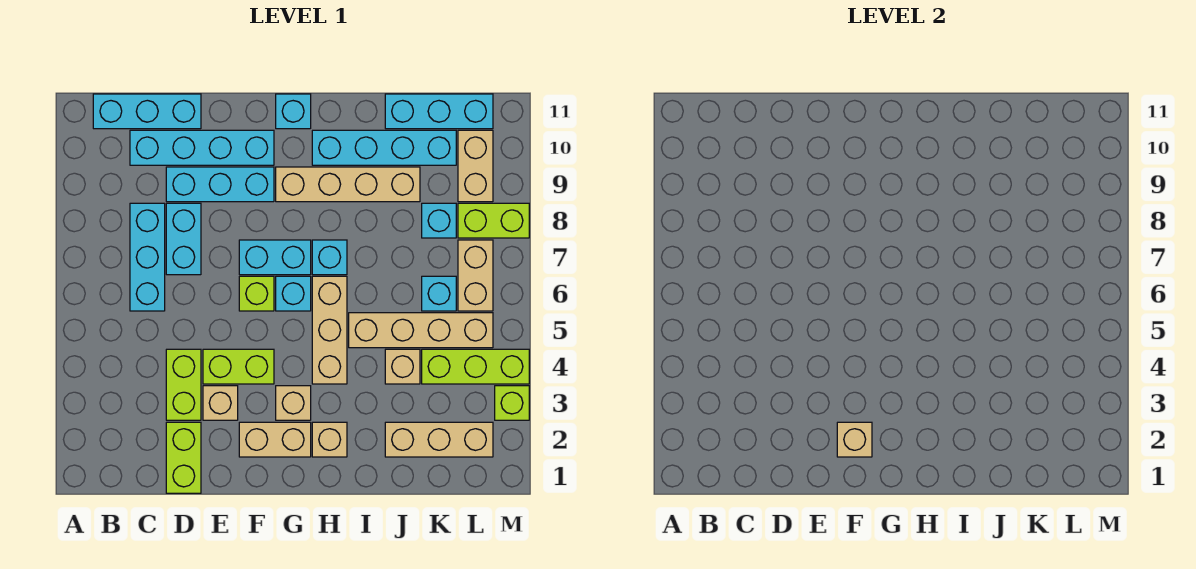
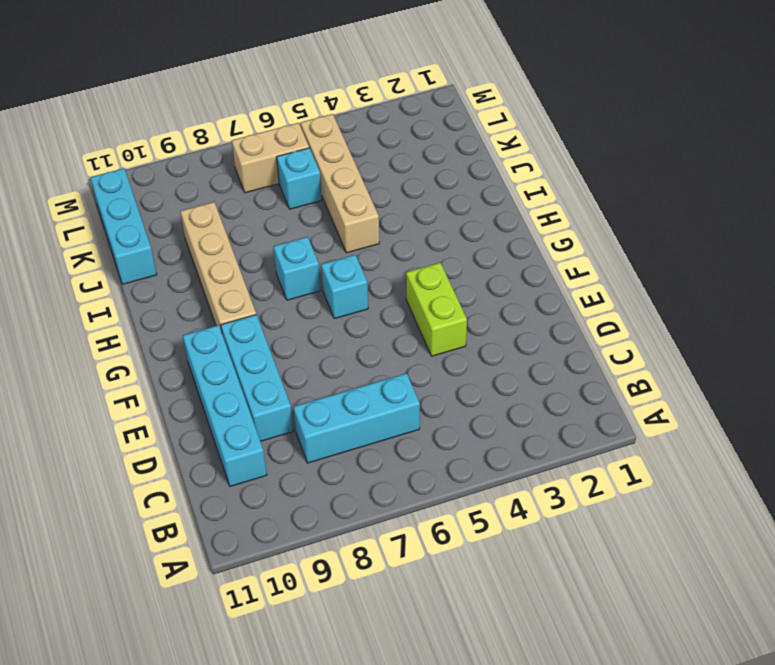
none -> cyan 1x3 brick [93,94,201,129]
none -> lime 1x2 brick [166,422,201,493]
none -> lime 1x2 brick [166,349,201,420]
none -> cyan 1x2 brick [166,203,201,275]

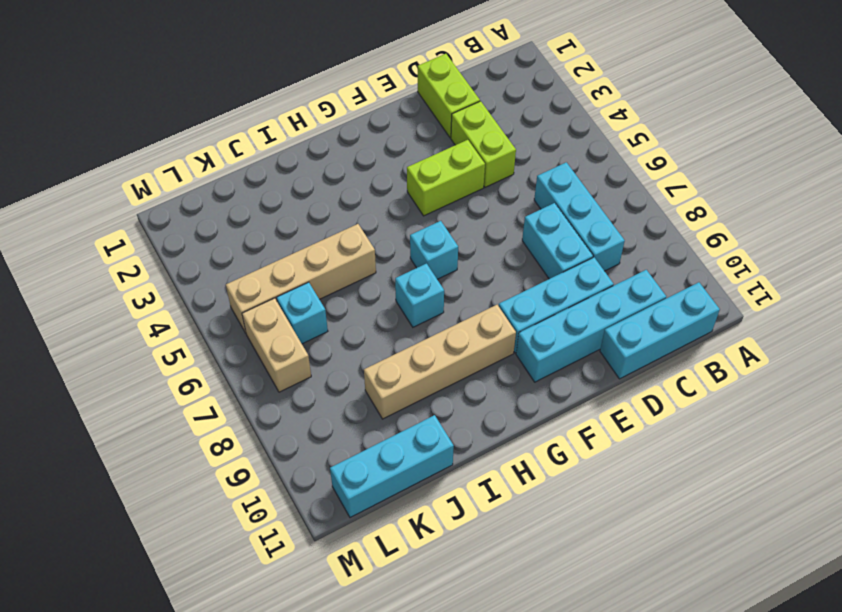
none -> tan 1x1 brick [203,386,238,420]
none -> tan 1x2 brick [239,422,311,457]
none -> lime 1x1 brick [239,276,274,311]
none -> cyan 1x2 brick [239,240,311,275]

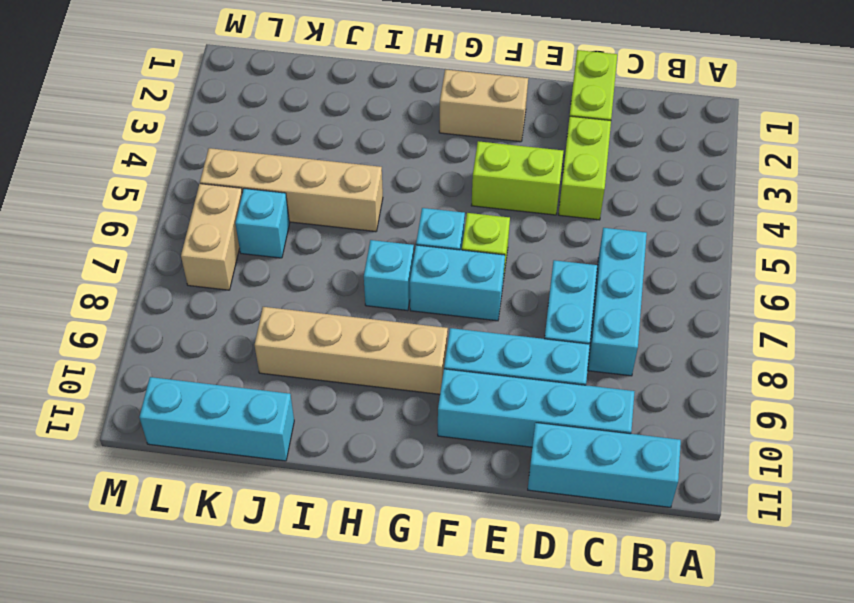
none -> tan 1x1 brick [203,386,238,420]
none -> tan 1x1 brick [276,386,311,420]
none -> cyan 1x1 brick [276,94,311,129]
none -> tan 1x1 brick [312,422,347,457]

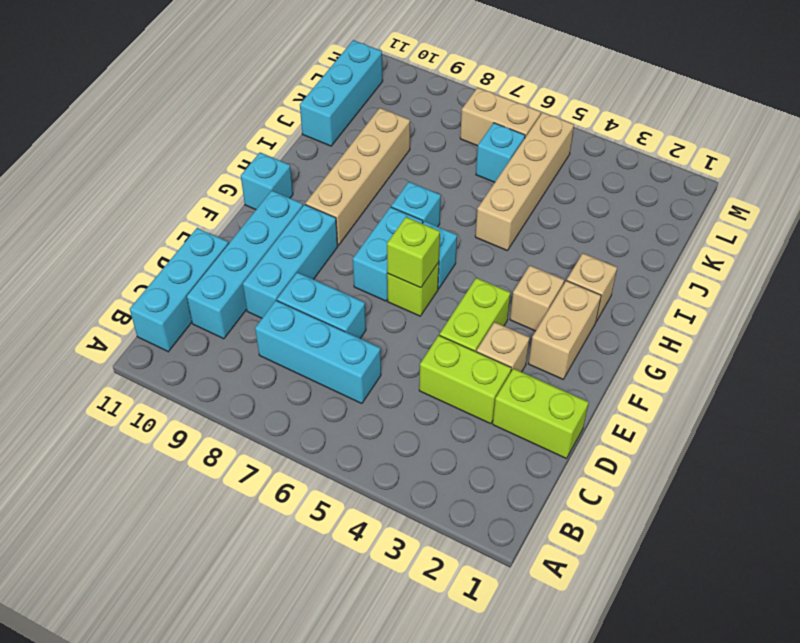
lime 1x1 brick [387,217,440,288] -> lime 1x1 brick moved to [495,386,529,420]
none -> tan 1x3 brick [312,276,347,384]
none -> cyan 1x4 brick [312,130,456,165]
none -> tan 1x3 brick [385,422,493,457]
none -> tan 1x1 brick [385,349,420,384]

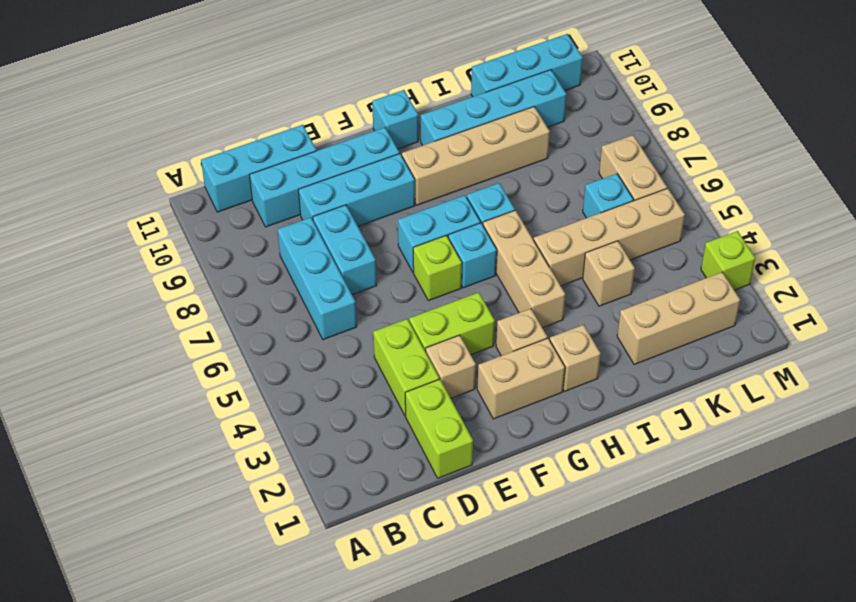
none -> lime 1x3 brick [422,349,529,384]
none -> cyan 1x1 brick [422,203,456,238]
none -> lime 1x2 brick [458,203,529,238]
none -> tan 1x2 brick [458,130,493,202]

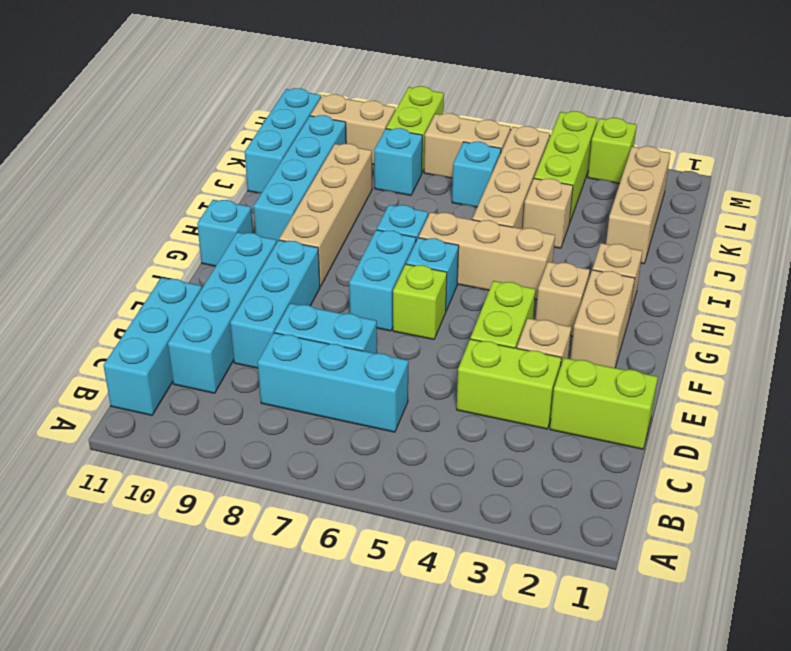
none -> tan 1x1 brick [837,422,872,457]

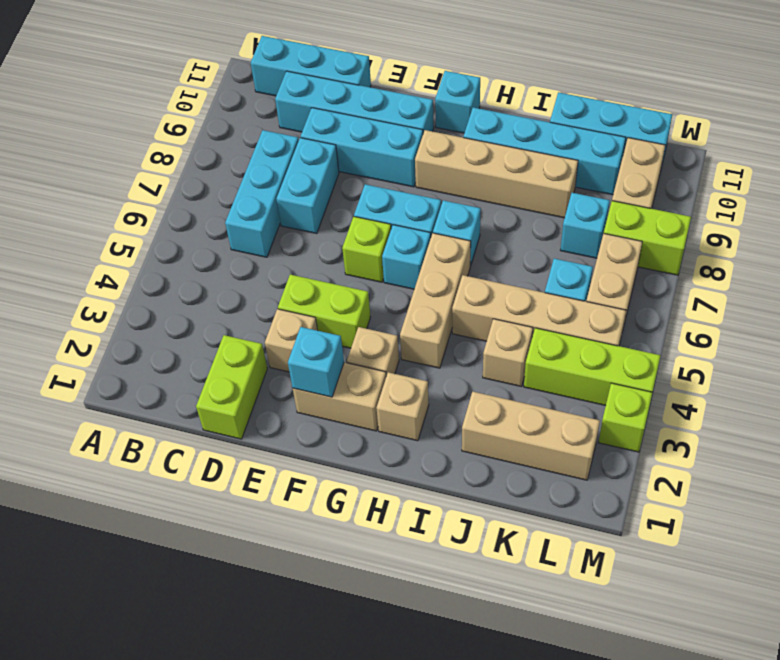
cyan 1x1 brick [288,327,344,397] -> tan 1x1 brick [837,422,872,457]
none -> lime 1x2 brick [166,349,201,420]

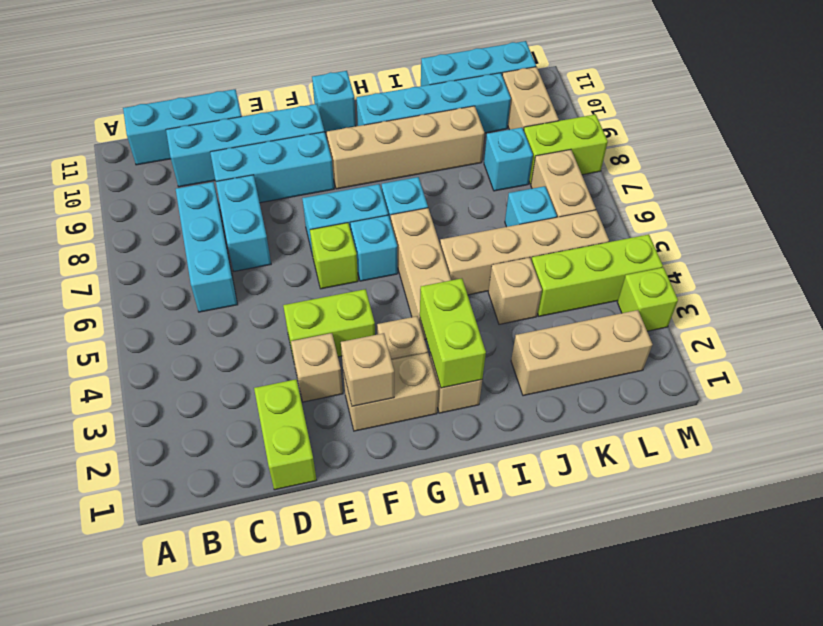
lime 1x2 brick [420,278,486,388] -> lime 1x2 brick moved to [166,349,201,420]

